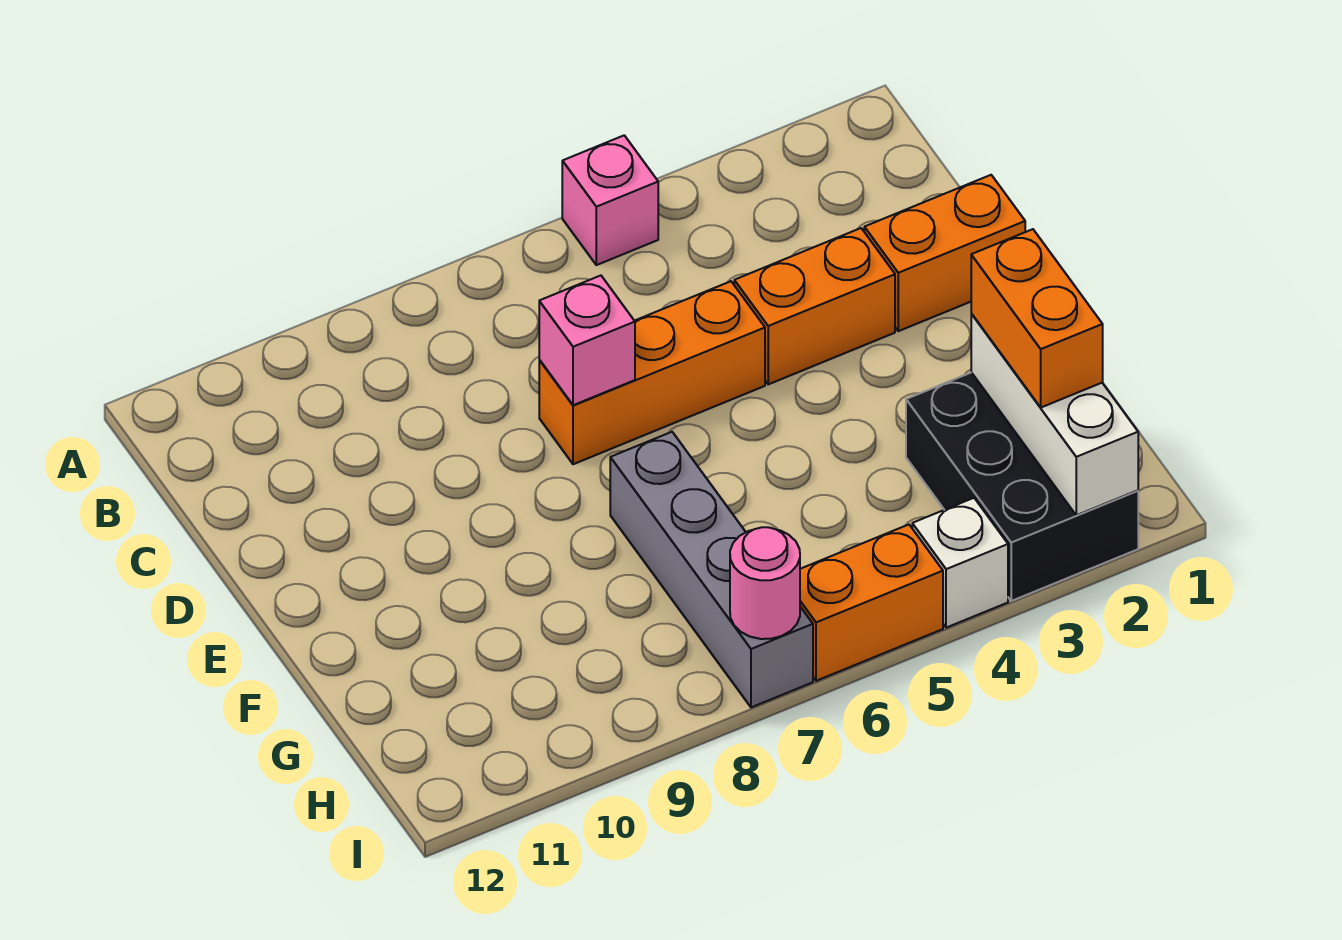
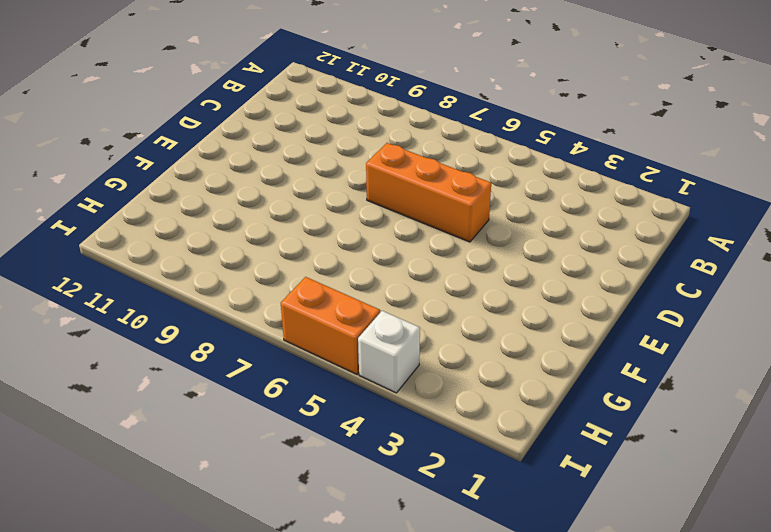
none -> pink 1x1 brick [562,135,658,265]
none -> orange 1x2 brick [864,175,1025,331]
none -> orange 1x2 brick [734,228,895,384]

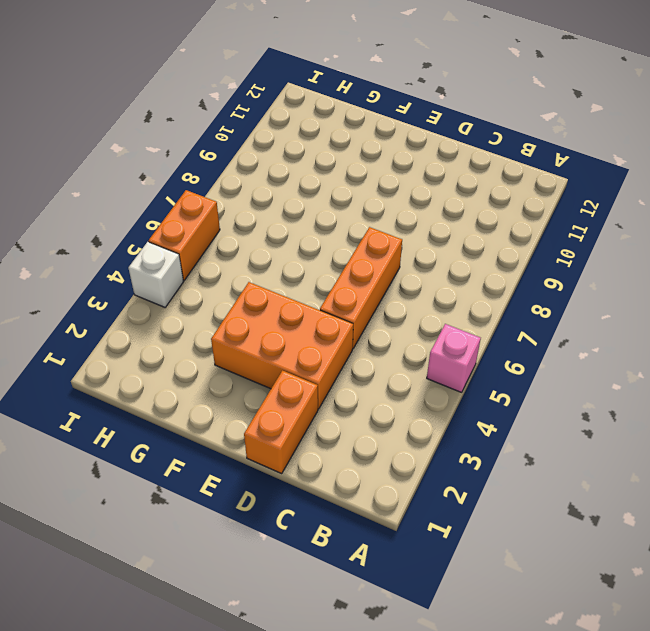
orange 2x3 brick [211,282,353,409] -> orange 1x2 brick [734,228,895,384]
none -> grey 1x4 brick [610,432,813,707]
none -> black 2x3 brick [906,372,1138,601]
none -> pink 1x1 brick [539,276,635,405]

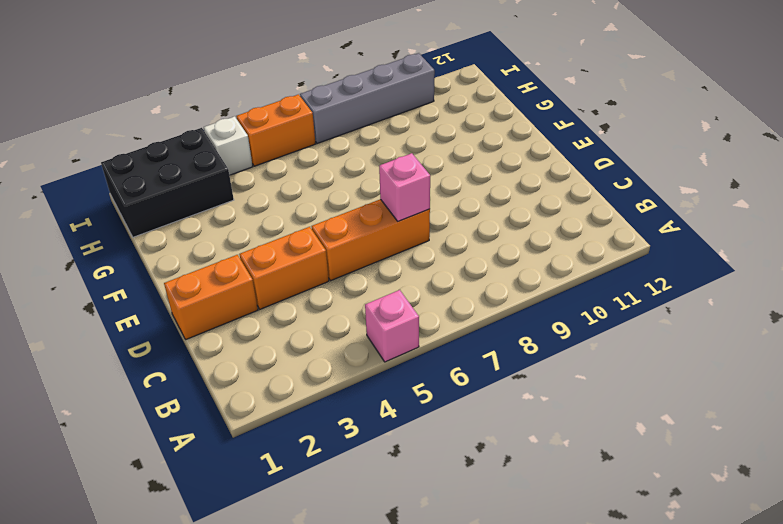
black 2x3 brick [101,128,234,237] -> black 2x3 brick turned to [906,372,1138,601]
grey 1x4 brick [300,53,435,144] -> grey 1x4 brick turned to [610,432,813,707]
none -> white 1x3 brick [971,313,1138,515]
none -> pink 1x1 round brick [730,527,800,639]
none -> orange 1x2 brick [971,229,1103,407]

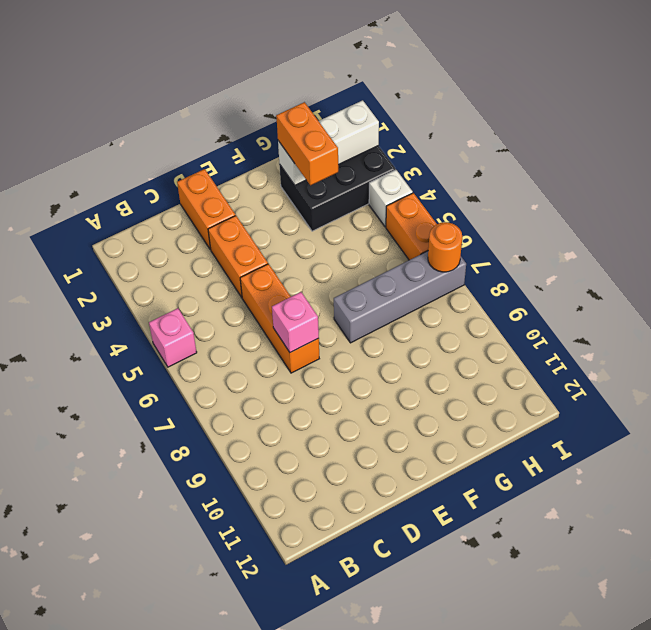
orange 1x2 brick [276,102,338,185] -> orange 1x2 brick turned to [971,229,1103,407]
orange 1x1 round brick [428,222,462,272] -> pink 1x1 round brick [730,527,800,639]

